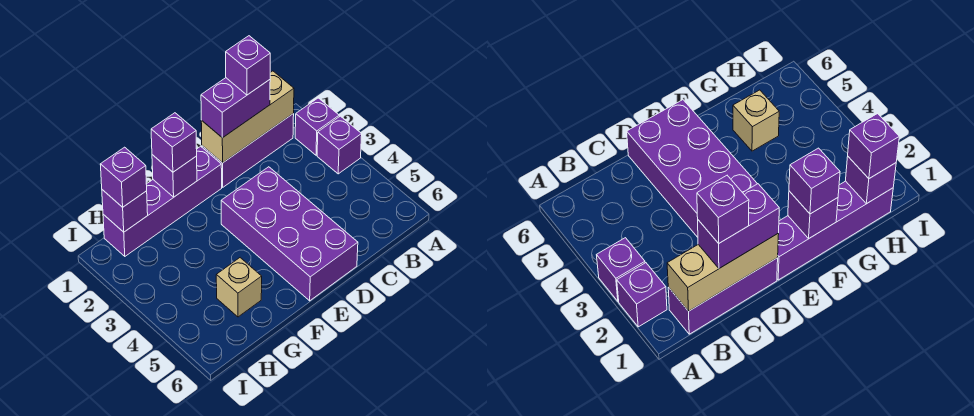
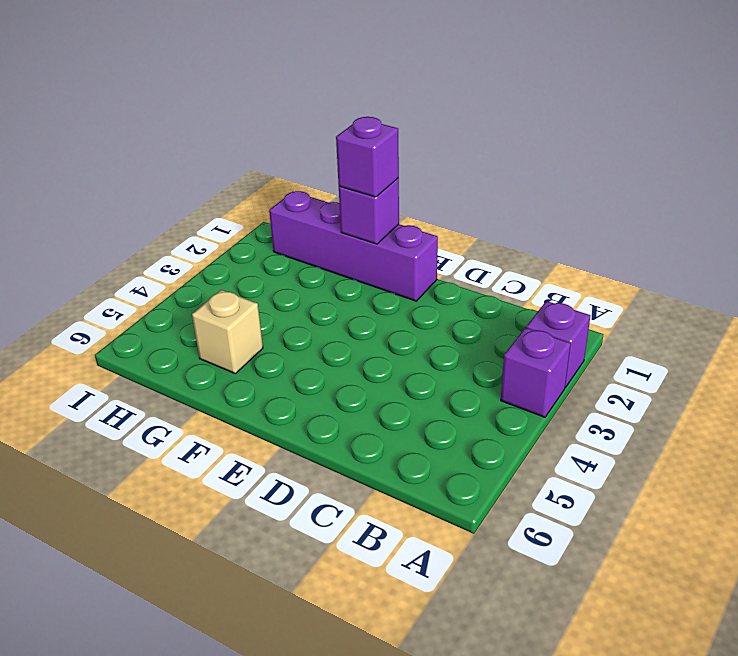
none -> purple 1x3 brick [202,114,294,187]
none -> purple 2x4 brick [221,167,358,301]
none -> tan 1x3 brick [201,71,294,163]

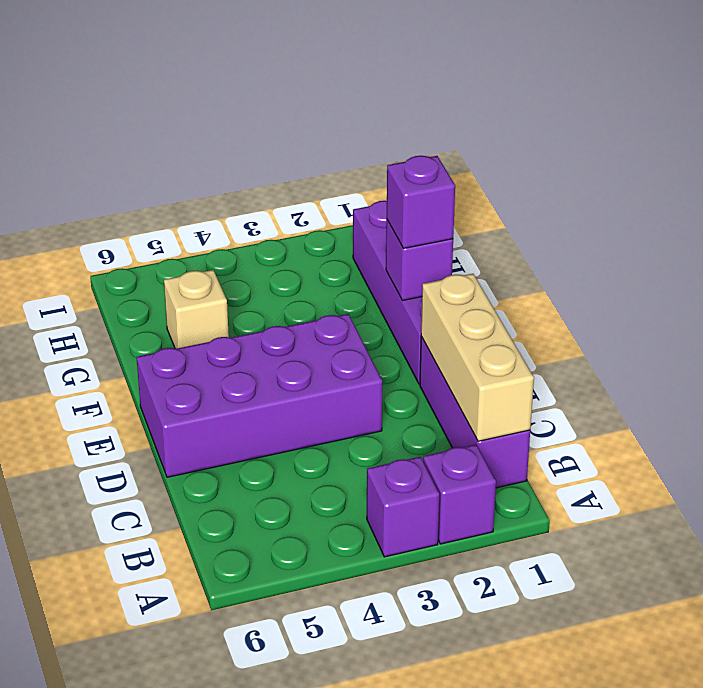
none -> purple 1x1 brick [102,190,148,232]
none -> purple 1x2 brick [201,78,270,138]
none -> purple 1x1 brick [100,147,147,207]

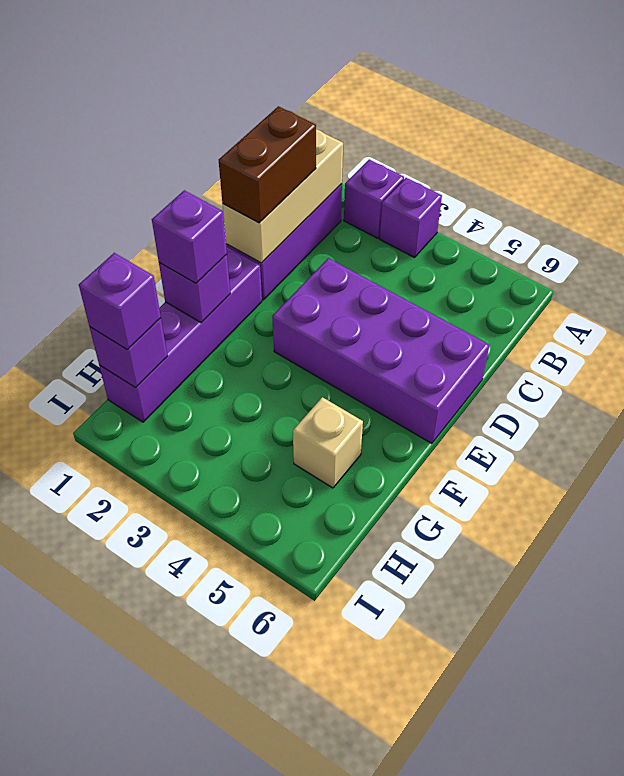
brown 1x2 brick [219,106,316,223] -> purple 1x2 brick [201,78,270,138]
none -> purple 1x1 brick [226,36,270,95]

